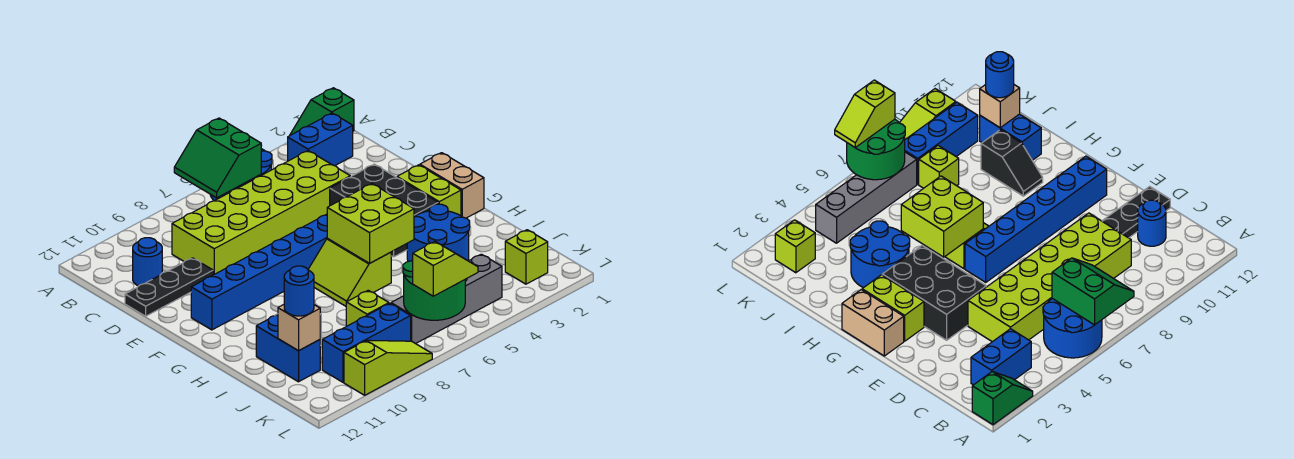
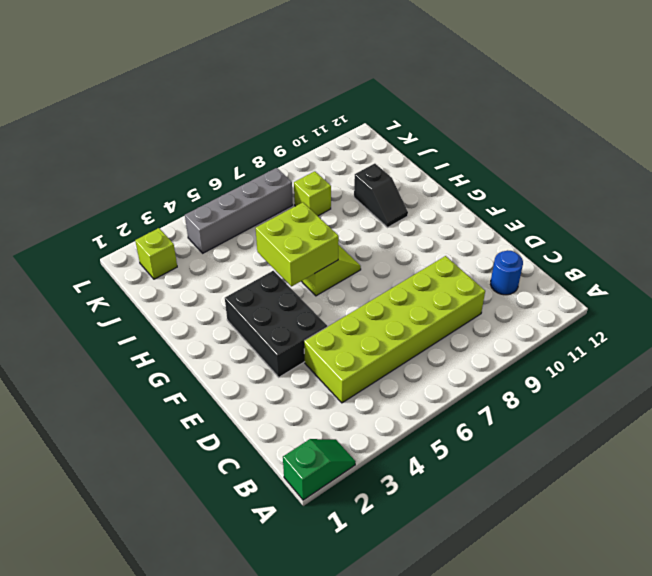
none -> blue 2x2 round brick [1043,299,1102,358]
none -> blue 1x2 brick [288,113,353,166]
none -> black 1x3 plate [125,258,213,316]

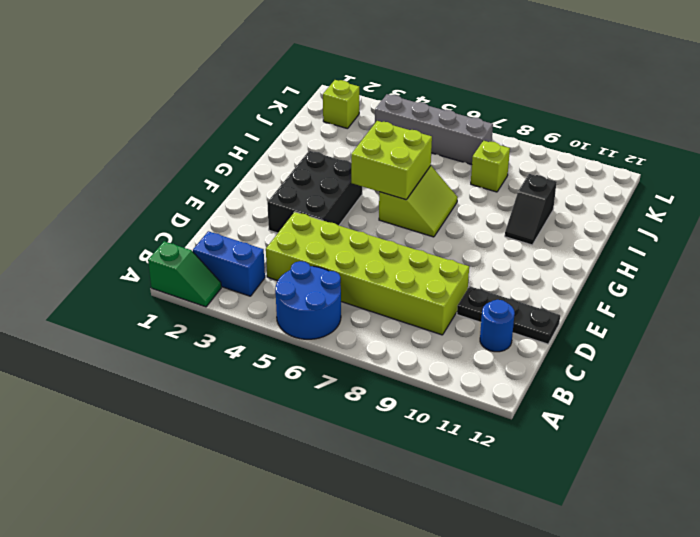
none -> tan 1x2 brick [420,153,484,218]
none -> lime 1x2 brick [397,165,461,216]
none -> blue 1x6 brick [191,214,327,330]

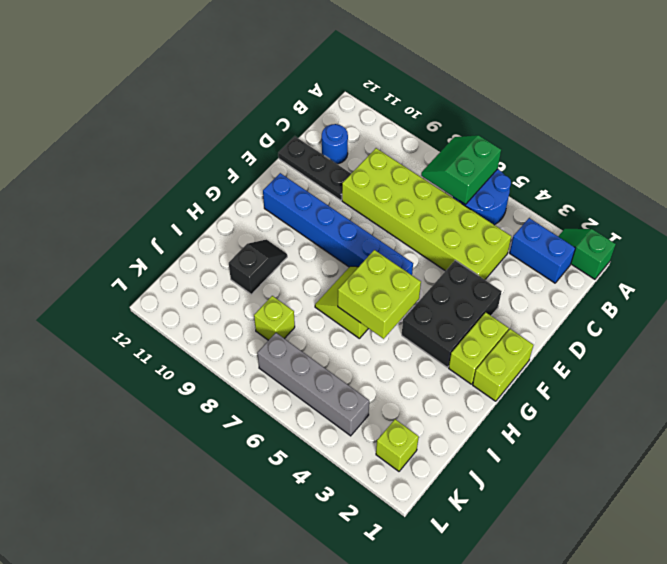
lime 1x2 brick [473,329,533,401] -> tan 1x2 brick [420,153,484,218]
none -> blue 2x2 round brick [407,204,470,262]
none -> blue 1x2 brick [256,314,320,382]
none -> blue 1x3 brick [322,303,411,382]

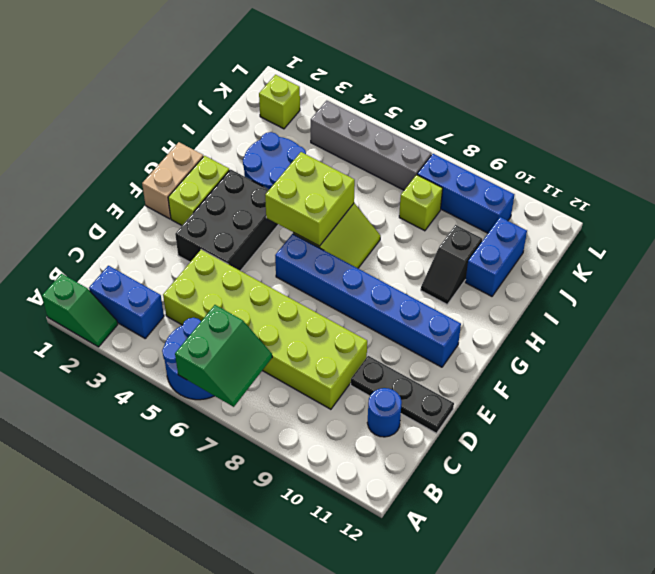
none -> lime 1x3 slope [344,340,432,395]
none -> tan 1x1 brick [278,305,320,351]
none -> green 2x2 round brick [403,260,465,320]

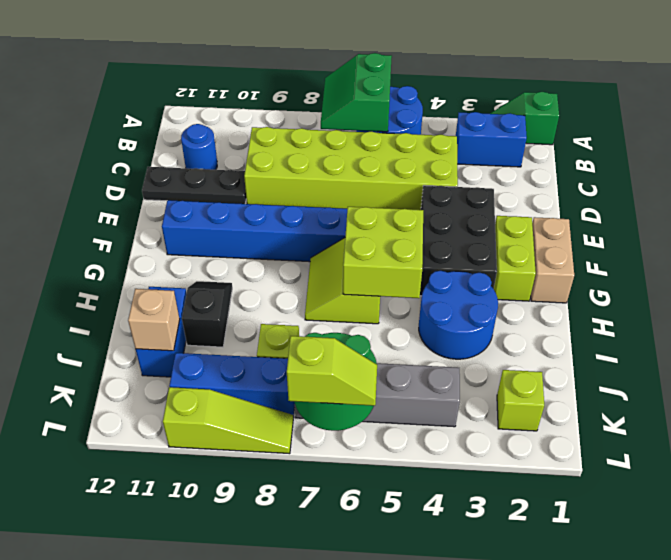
none -> blue 1x1 round brick [284,266,314,316]

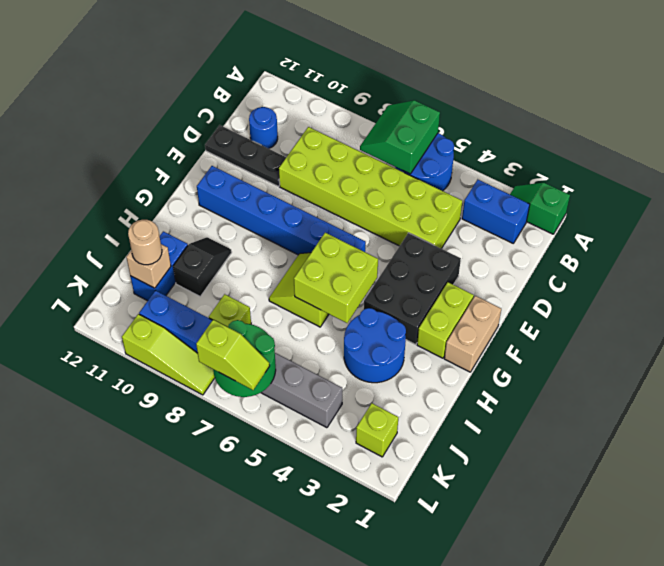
tan 1x1 round brick [128,220,162,265] -> blue 1x1 round brick [284,266,314,316]

